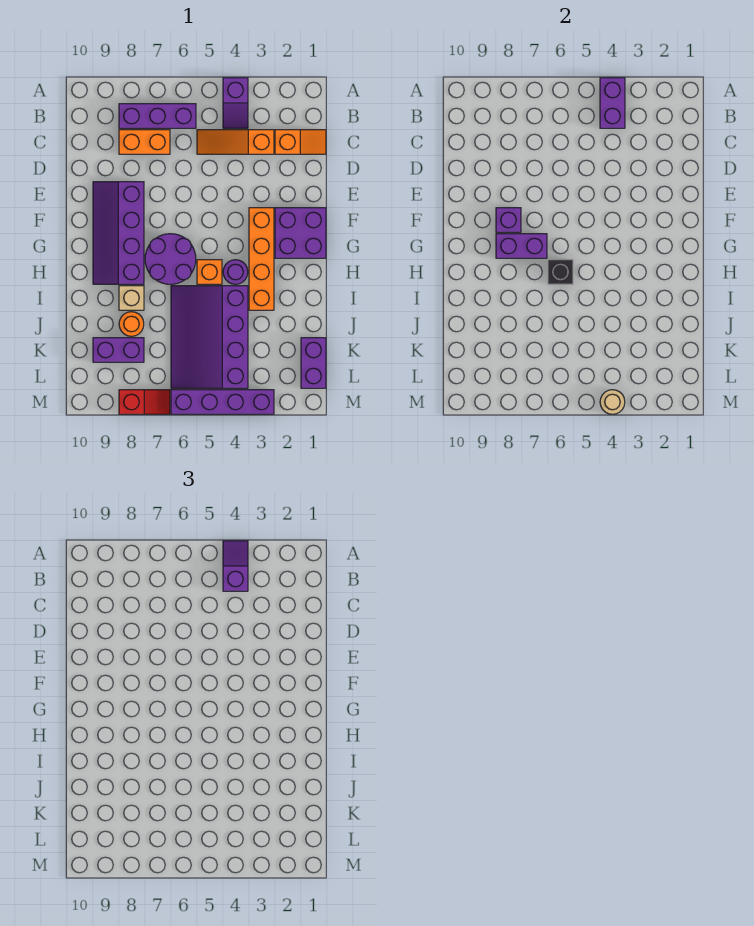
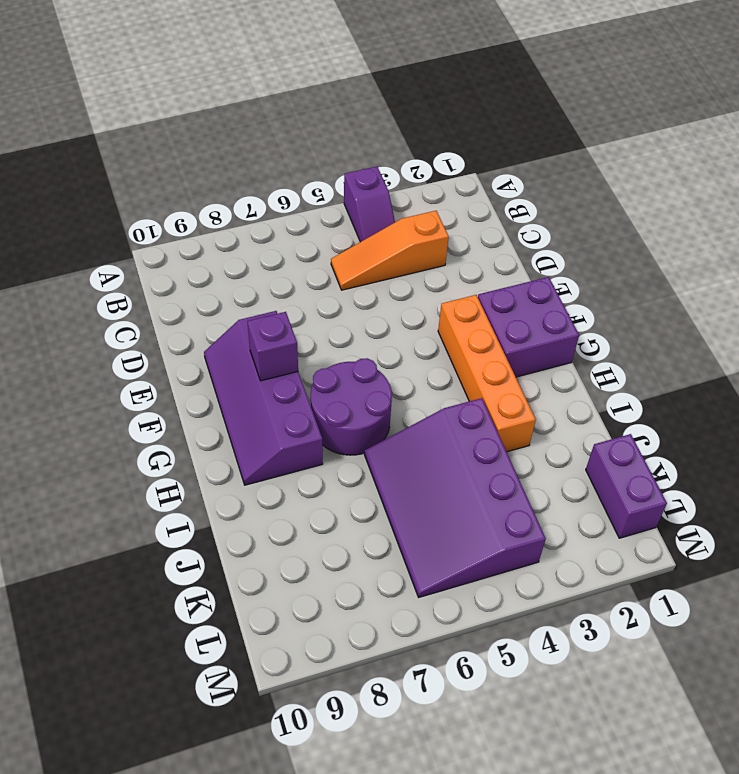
none -> purple 1x3 brick [119,104,196,128]
none -> orange 1x2 slope [275,130,326,154]
none -> orange 1x2 brick [119,130,170,154]

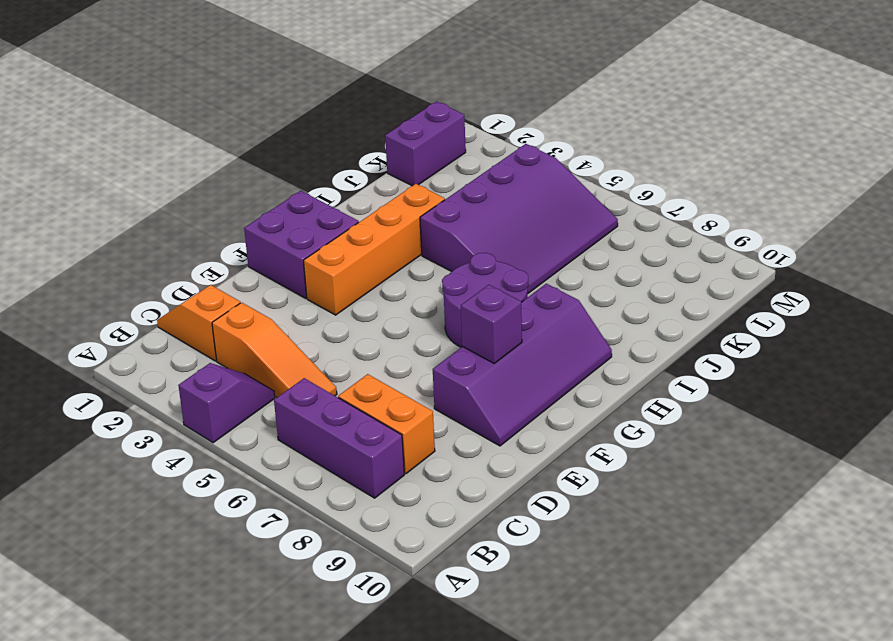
none -> purple 1x1 round brick [223,260,248,284]
none -> orange 1x1 brick [197,260,222,284]
none -> tan 1x1 brick [119,286,144,310]

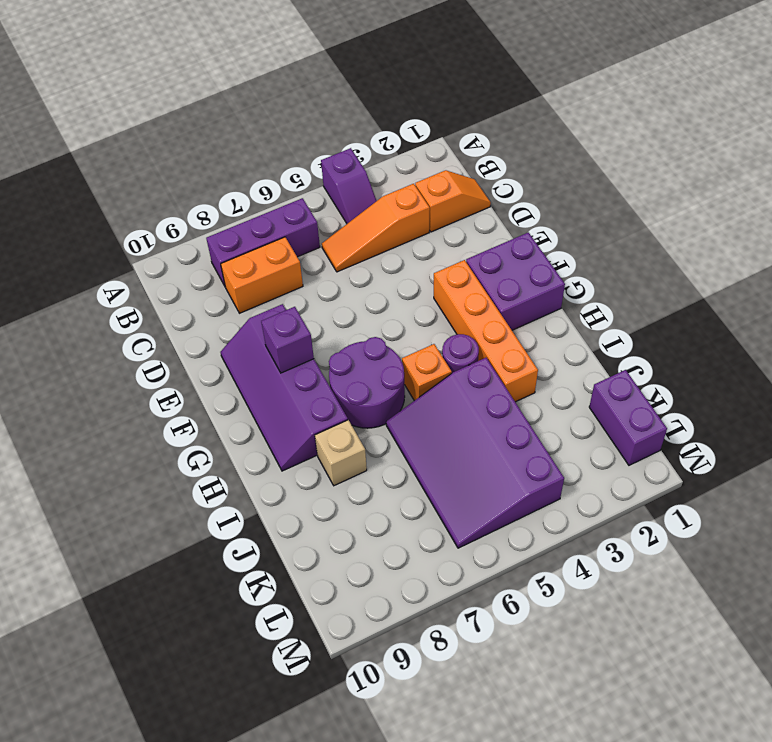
none -> orange 1x1 round brick [119,312,144,336]
none -> purple 1x2 brick [93,338,144,362]
none -> purple 1x4 brick [171,390,274,414]

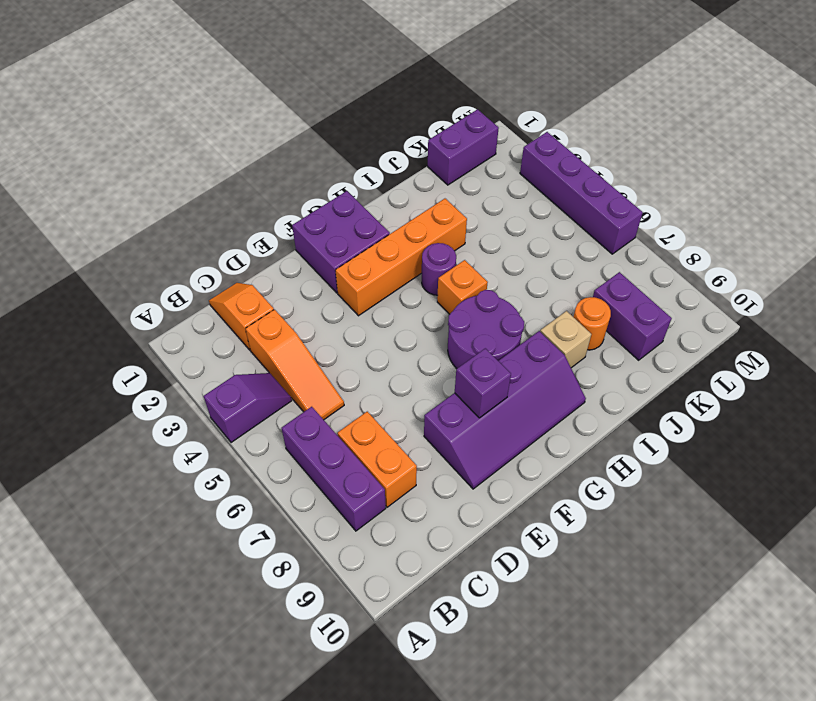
none -> purple 3x4 slope [171,286,248,388]
none -> red 1x2 slope [119,390,170,414]
none -> purple 1x2 brick [600,78,625,128]

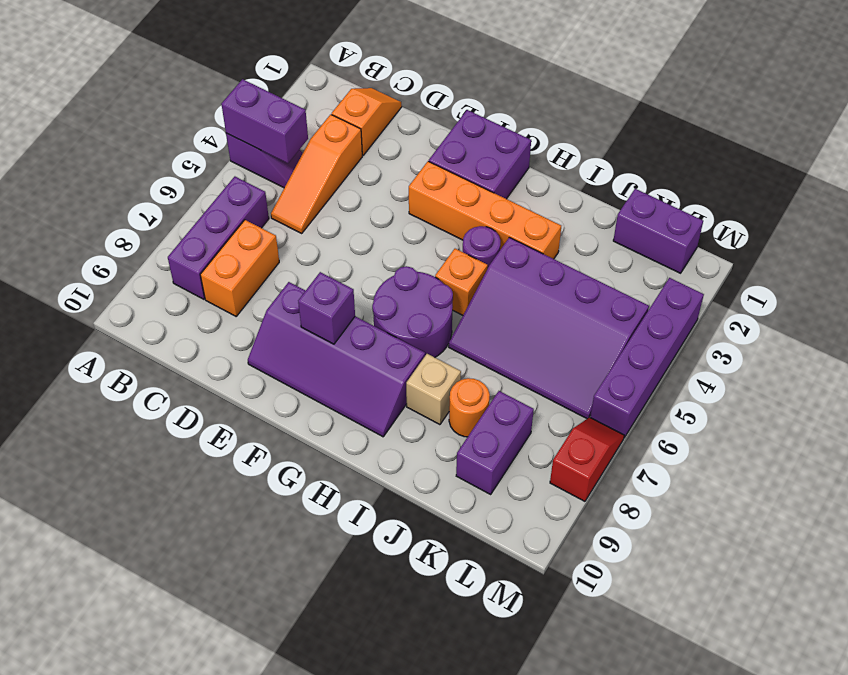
none -> purple 1x2 brick [496,234,547,258]
none -> black 1x1 brick [548,260,573,284]
none -> tan 1x1 round brick [600,390,625,414]

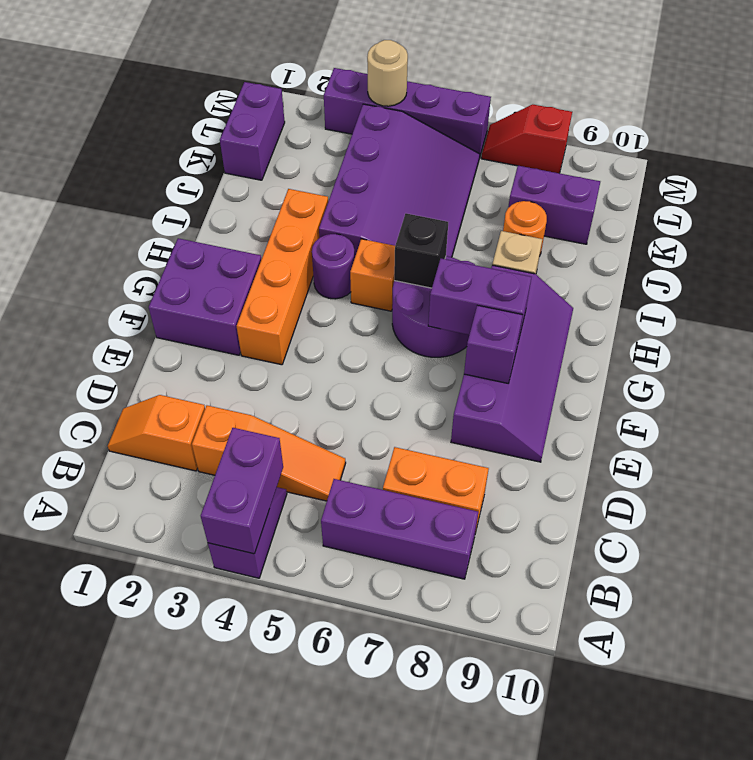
none -> purple 1x2 slope [223,541,248,591]

